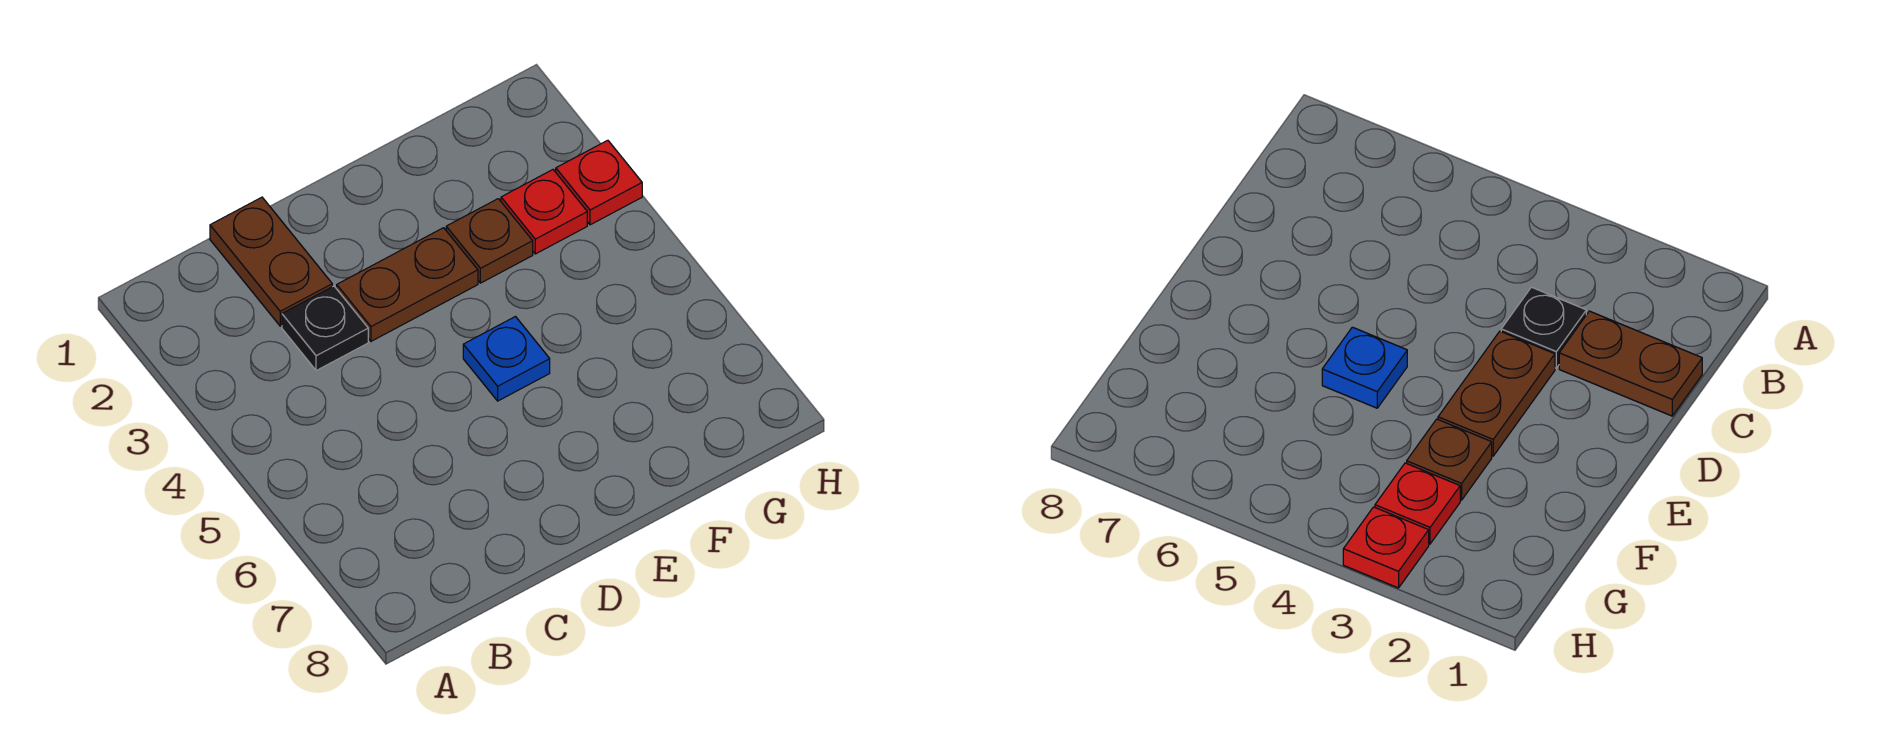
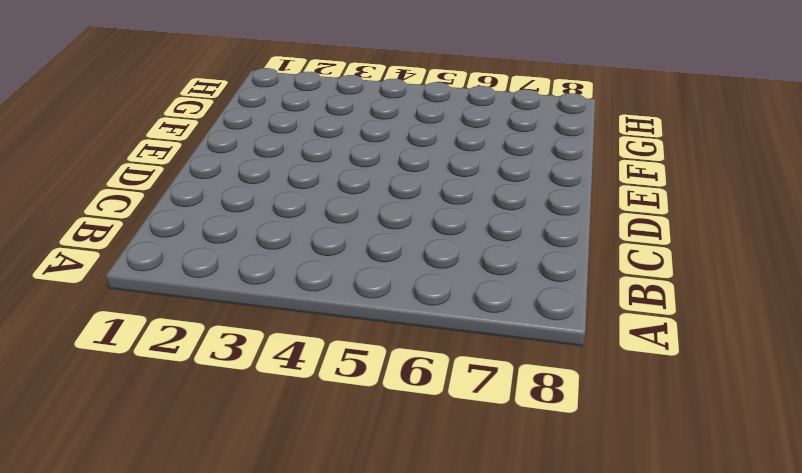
none -> brown 1x2 plate [210,197,332,326]
none -> black 1x1 plate [282,286,368,371]

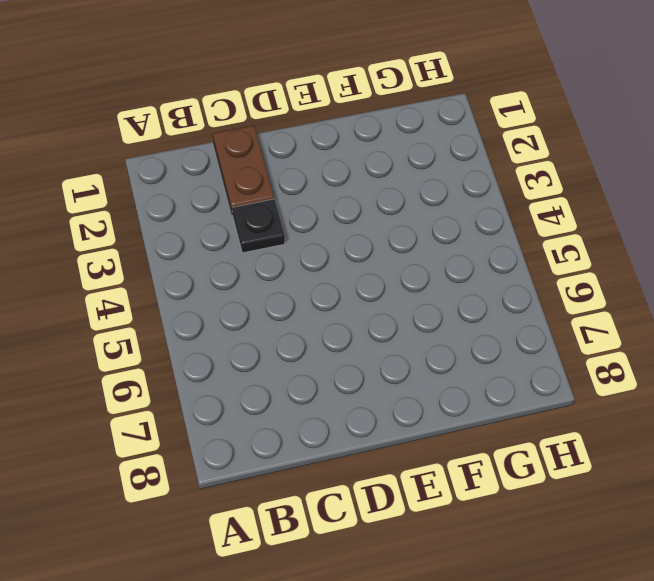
none -> brown 1x2 plate [337,228,478,341]
none -> blue 1x1 plate [463,317,550,401]

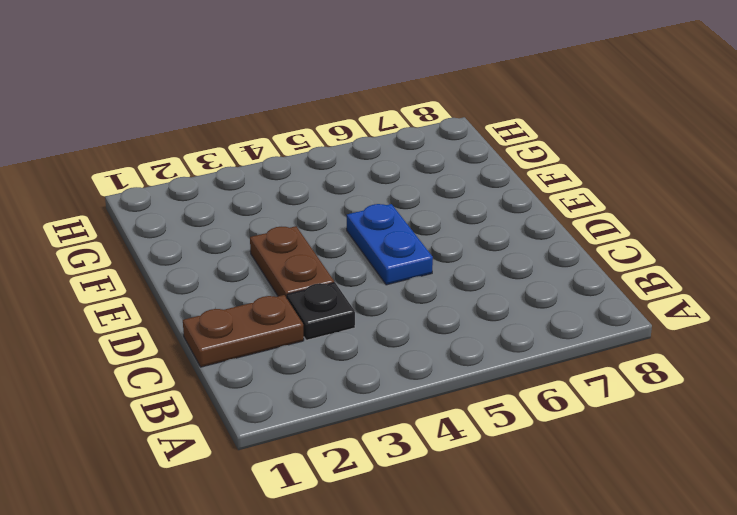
blue 1x2 plate [347,204,433,285] -> blue 1x1 plate [463,317,550,401]
none -> brown 1x1 plate [446,199,533,283]
none -> red 1x1 plate [501,170,587,254]

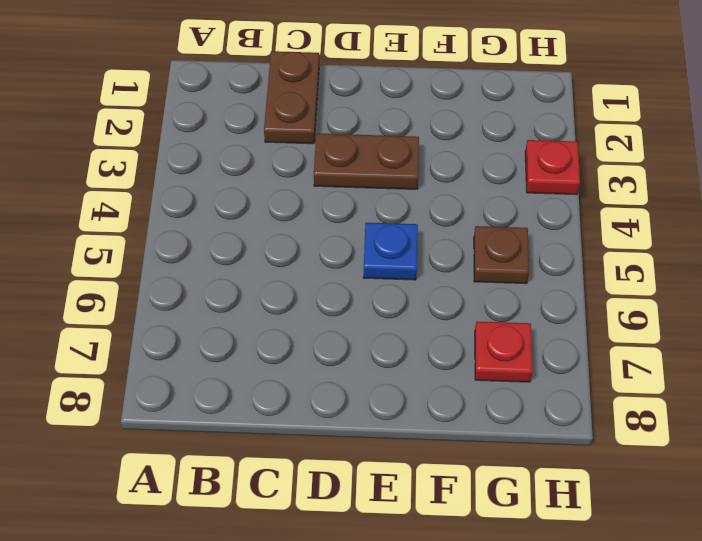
brown 1x1 plate [474,226,529,284] -> brown 1x1 plate moved to [446,199,533,283]
red 1x1 plate [475,321,533,382] -> red 1x1 plate moved to [501,170,587,254]
none -> black 1x1 plate [282,286,368,371]

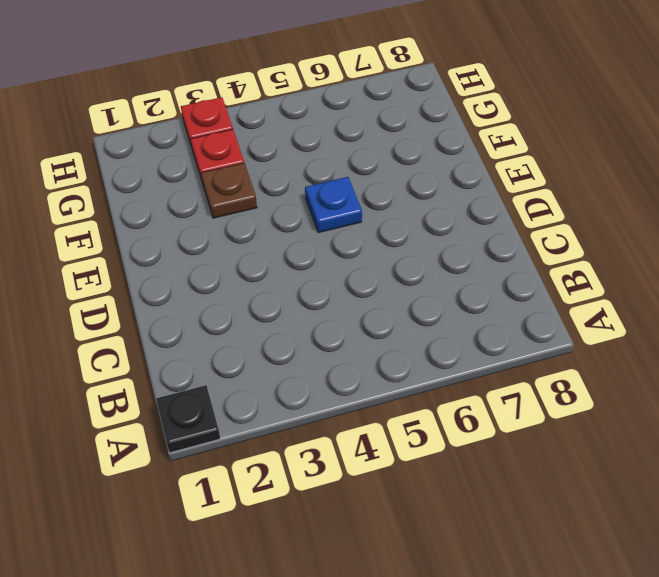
black 1x1 plate [156,385,220,453] -> black 1x1 plate moved to [282,286,368,371]
none -> brown 1x2 plate [210,197,332,326]
none -> brown 1x2 plate [337,228,478,341]

